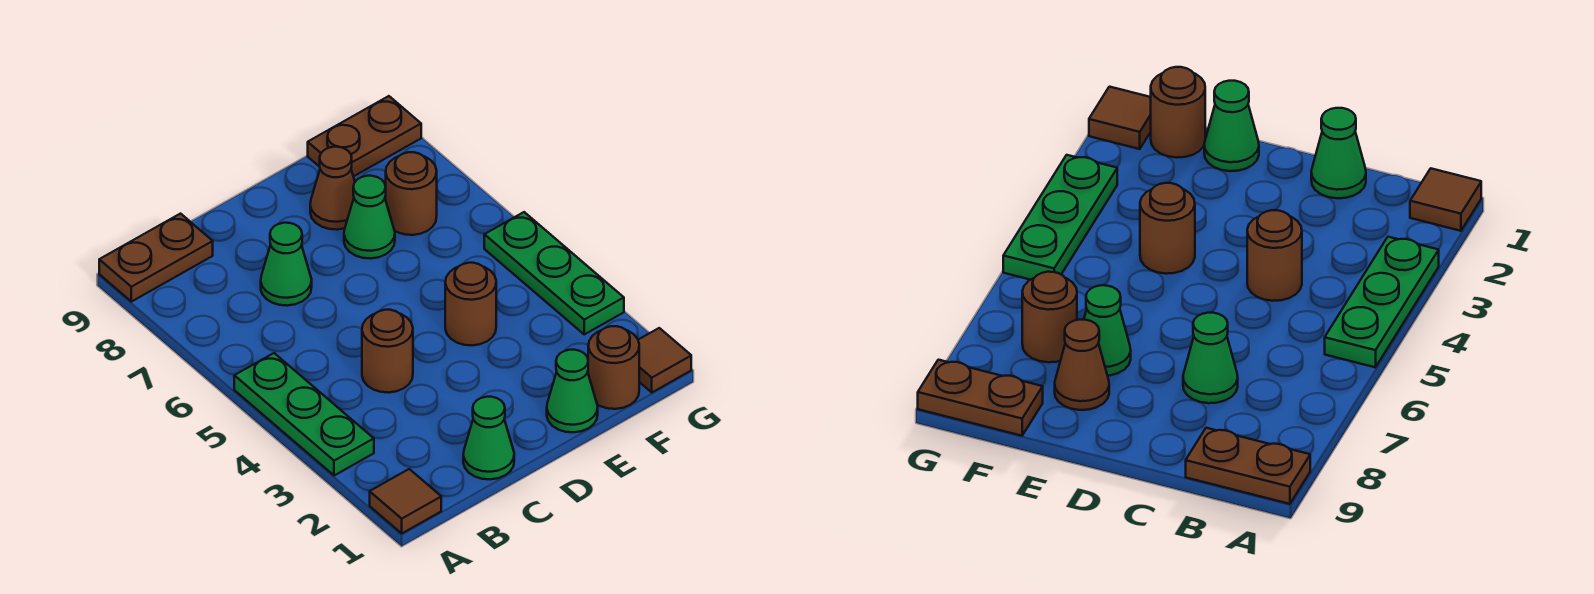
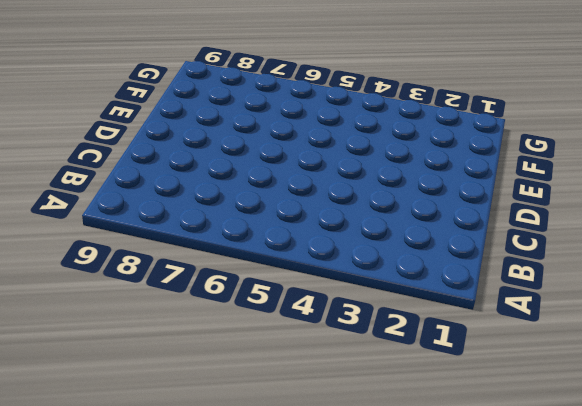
none -> brown 1x1 tile [370,469,441,533]
none -> green 1x3 plate [234,353,374,476]
none -> brown 1x2 plate [99,214,213,302]

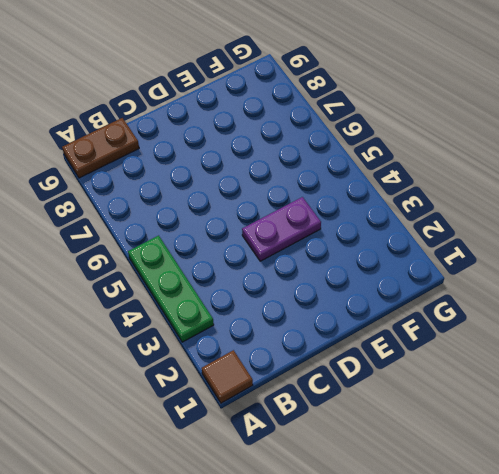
purple 1x2 plate [242,197,321,261] -> brown 1x1 round brick [445,263,496,345]
none -> green 1x1 cone [463,397,514,479]
none -> brown 1x1 round brick [362,310,413,393]
none -> green 1x1 cone [261,223,312,306]

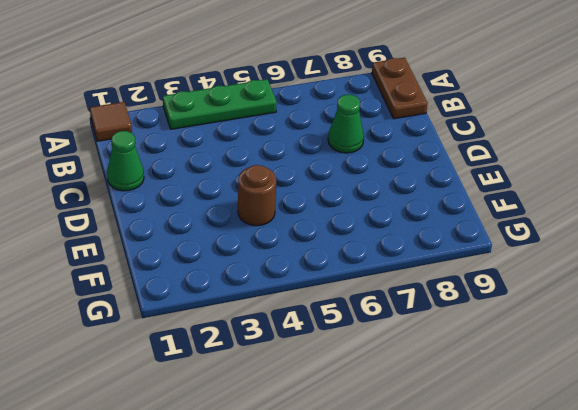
none -> brown 1x1 round brick [362,310,413,393]
none -> green 1x1 cone [547,350,598,432]
none -> green 1x1 cone [344,176,395,259]

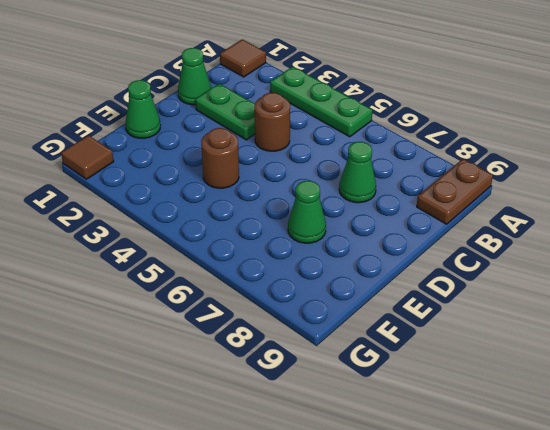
green 1x2 plate [195,84,255,140] -> none
none -> brown 1x1 cone [310,147,355,230]
none -> brown 1x1 round brick [588,326,639,409]
none -> brown 1x1 round brick [386,152,437,235]

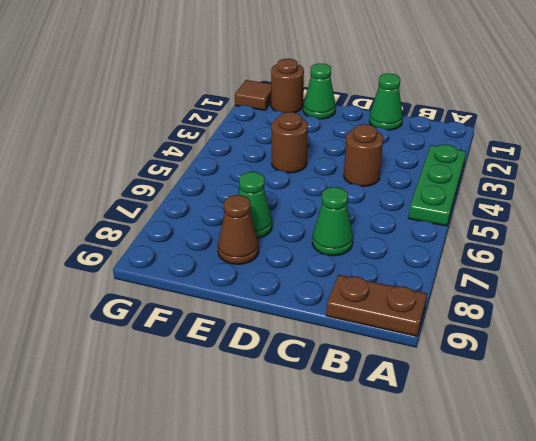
none -> brown 1x1 tile [370,469,441,533]
none -> brown 1x1 round brick [386,152,437,235]
none -> brown 1x2 plate [308,96,421,177]

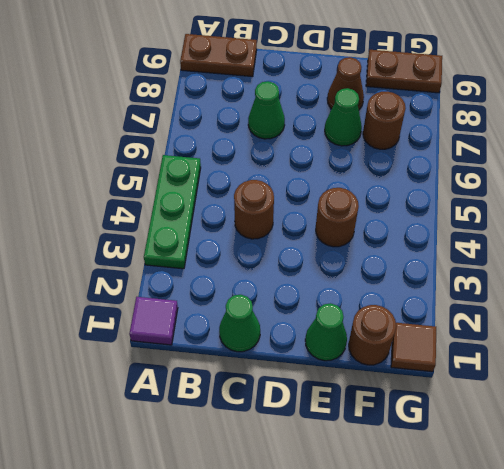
purple 1x1 tile [129,297,178,345] -> brown 1x1 tile [370,469,441,533]
none -> green 1x3 plate [484,212,624,334]

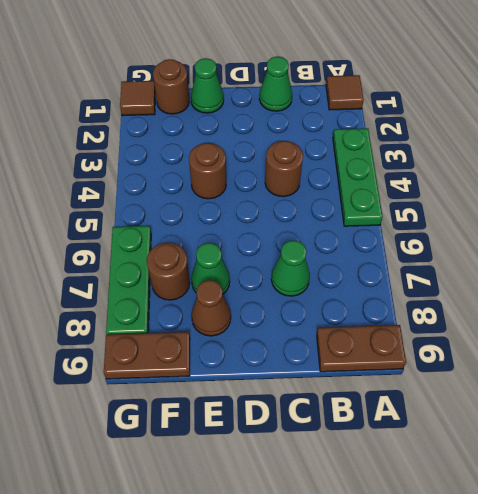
green 1x3 plate [106,226,151,335] -> green 1x3 plate moved to [484,212,624,334]

